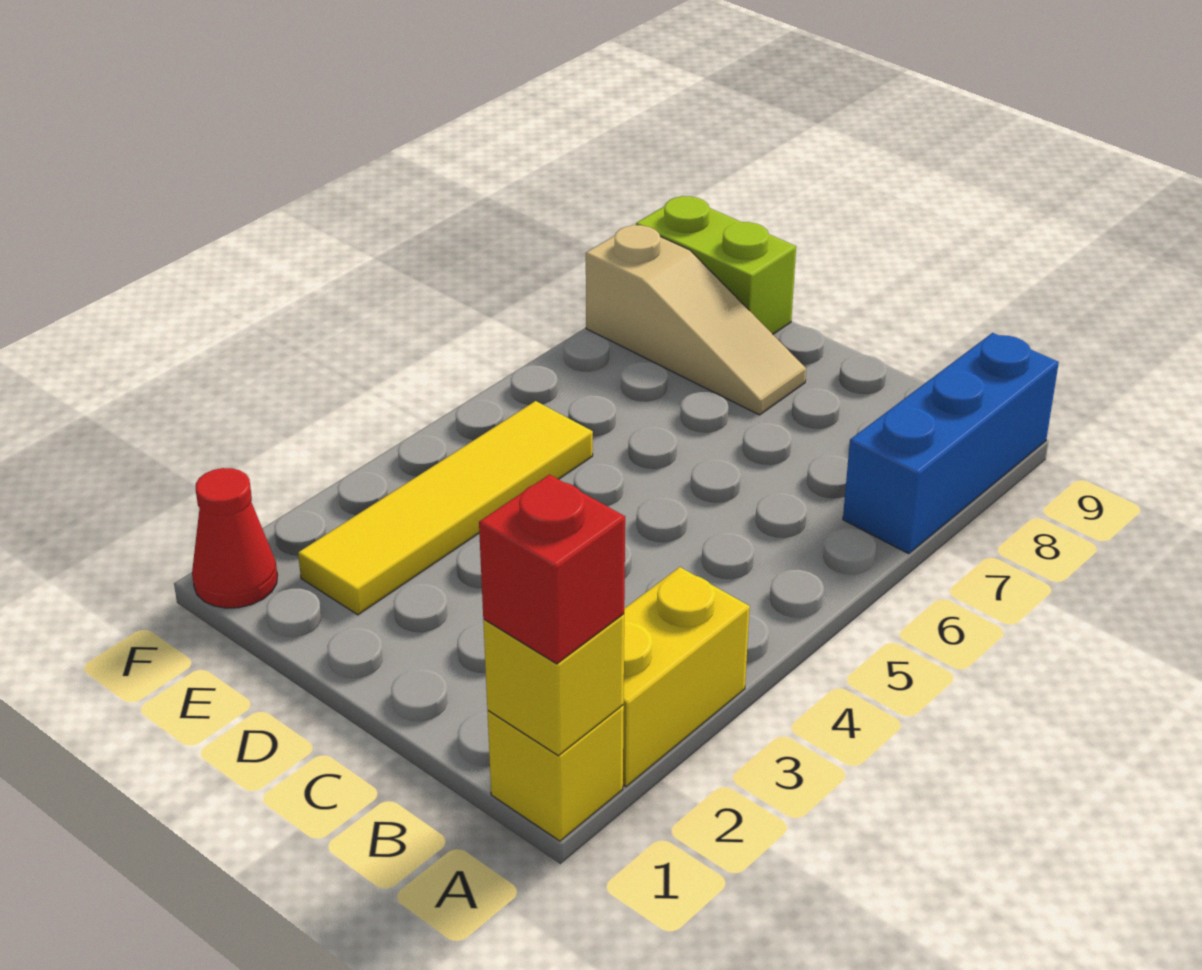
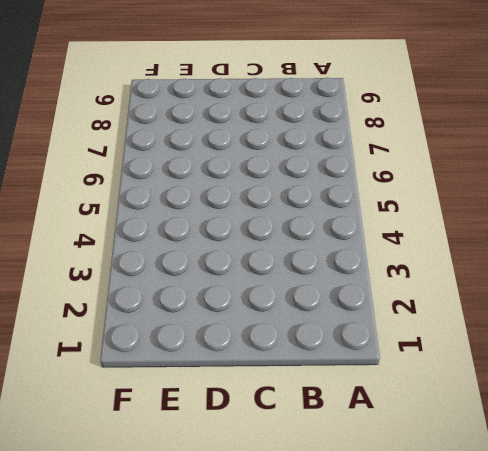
none -> yellow 1x1 brick [487,705,624,841]
none -> yellow 1x2 brick [623,567,750,787]

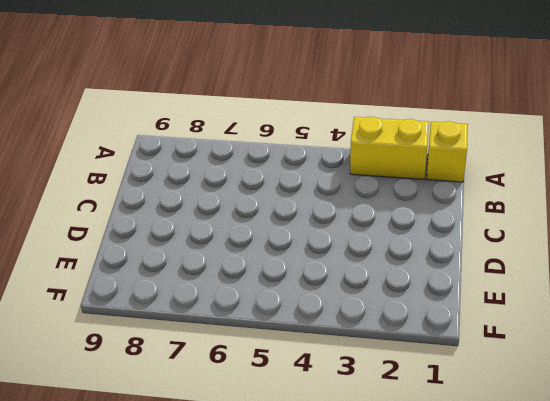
none -> blue 1x3 brick [843,333,1059,554]
none -> tan 1x3 slope [586,224,806,415]

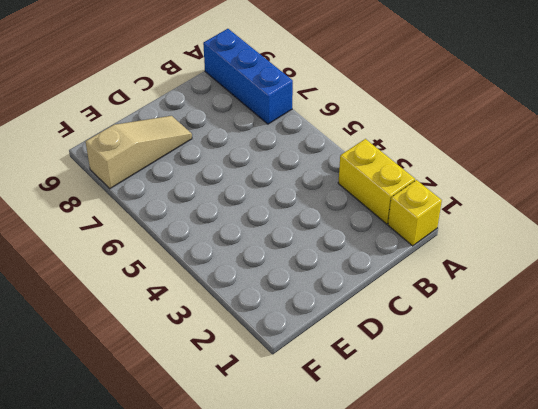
none -> yellow 1x4 tile [298,401,593,615]
none -> lime 1x2 brick [636,196,796,334]

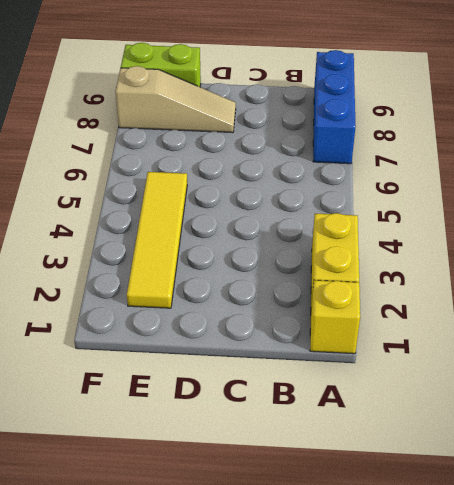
none -> red 1x1 cone [192,468,278,608]
none -> yellow 1x1 brick [483,614,624,756]

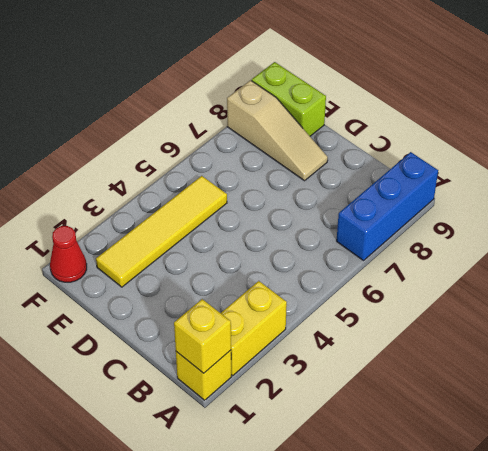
none -> red 1x1 brick [479,474,625,664]

